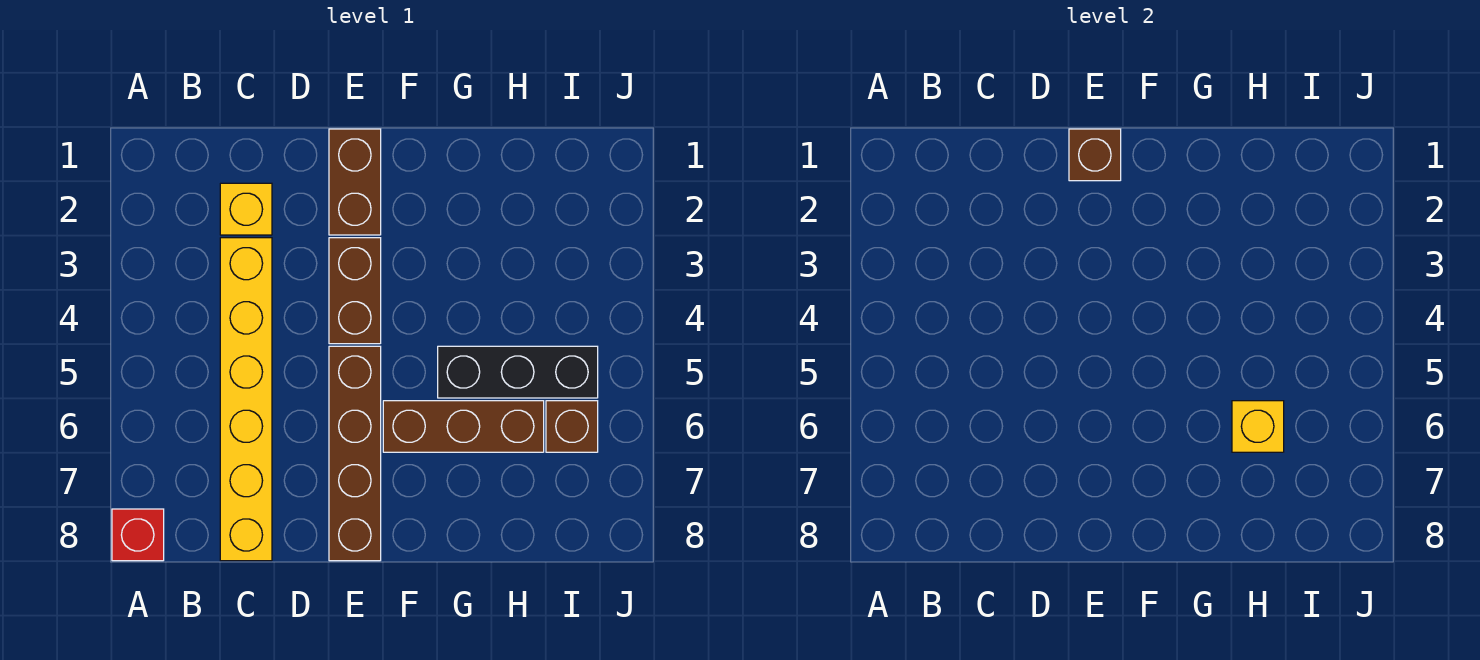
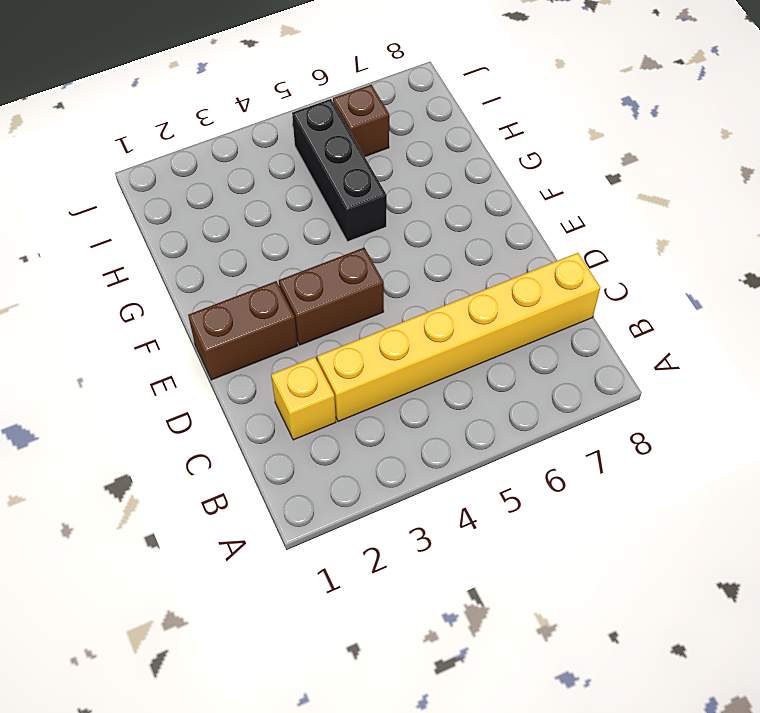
none -> red 1x1 brick [112,509,164,561]
none -> brown 1x4 brick [329,346,381,561]

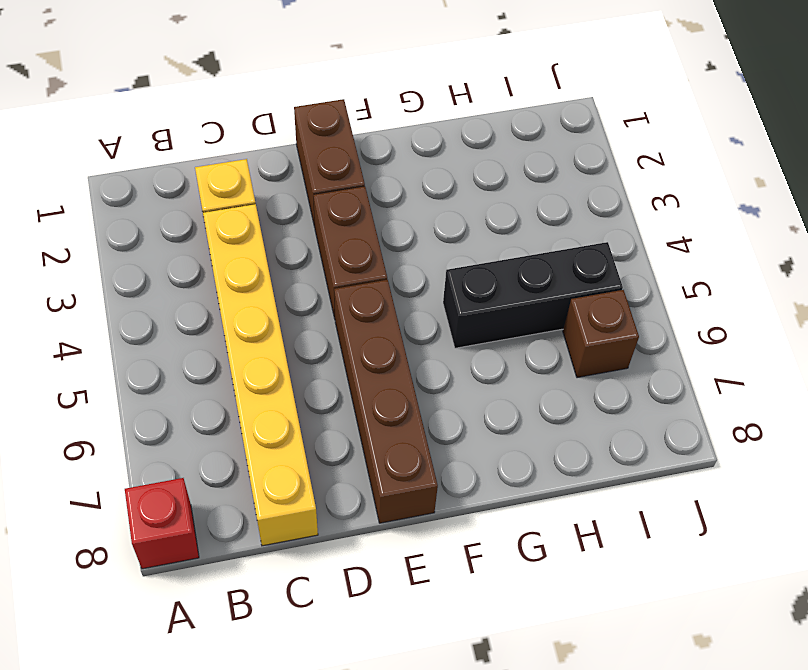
none -> brown 1x3 brick [383,401,544,452]
none -> brown 1x1 brick [1069,129,1121,181]

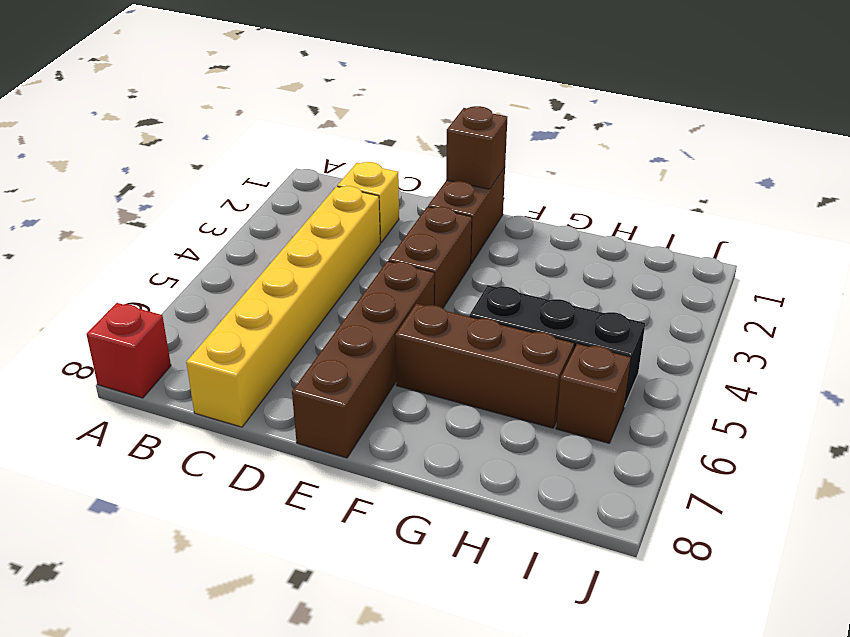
none -> yellow 1x1 brick [1232,401,1284,452]

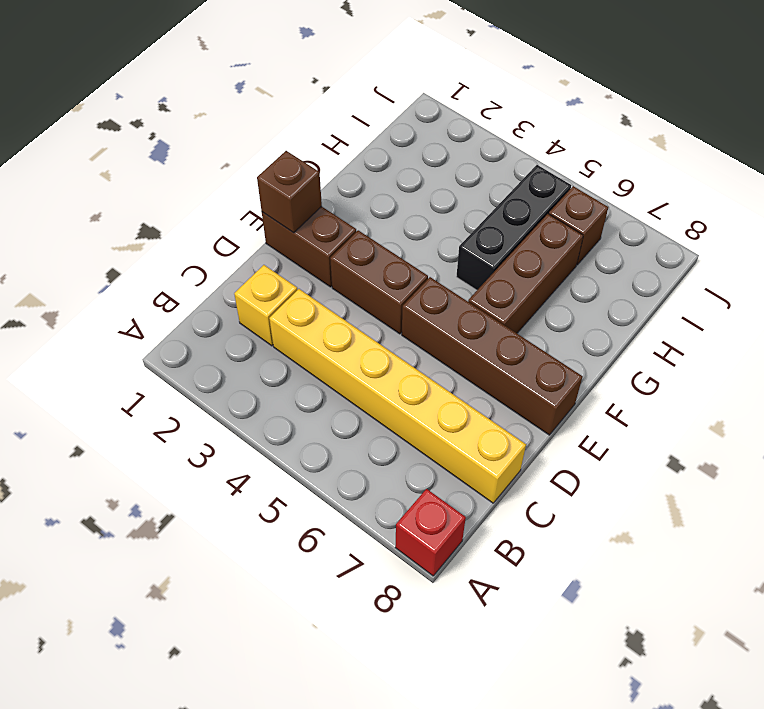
none -> yellow 1x1 brick [1232,401,1284,452]

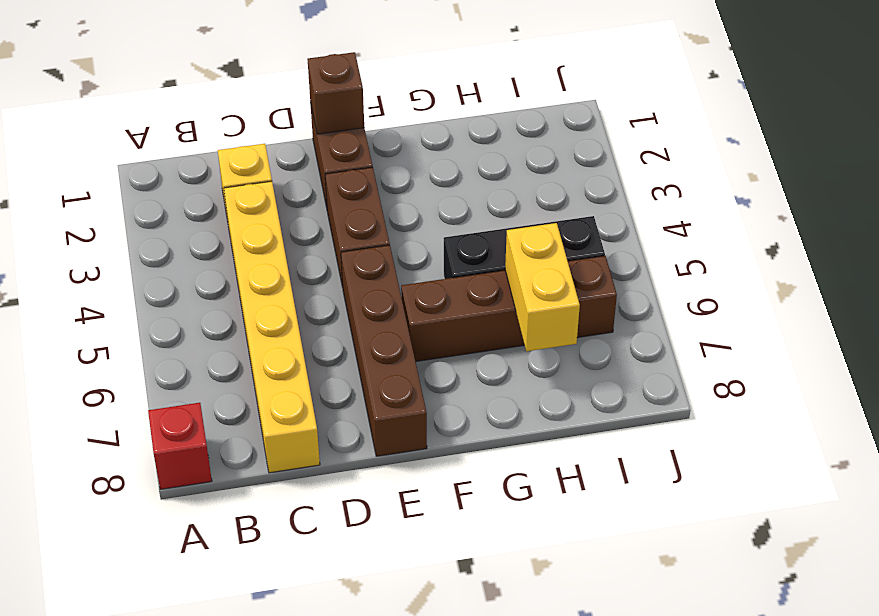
yellow 1x2 brick [505,223,580,351] -> yellow 1x1 brick [1232,401,1284,452]

